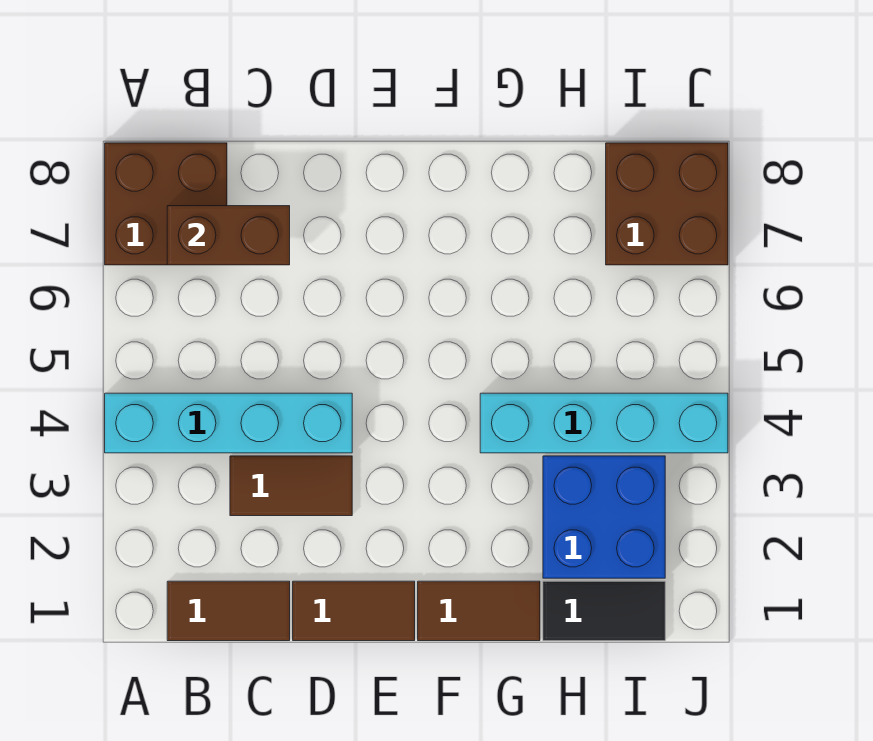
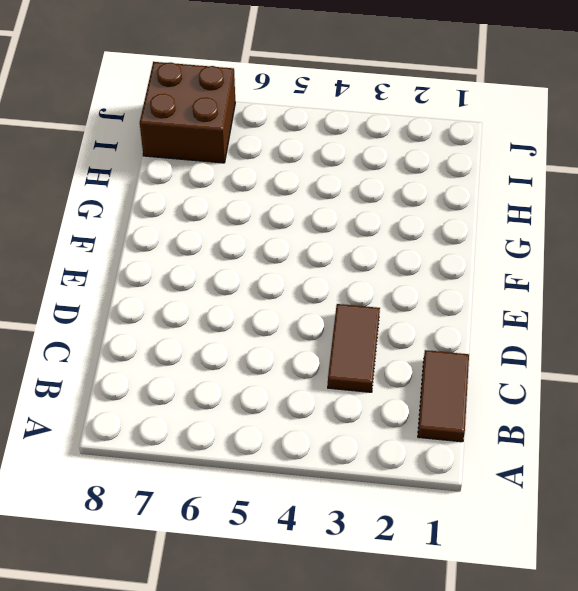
none -> cyan 1x4 brick [105,393,352,453]
none -> brown 2x2 brick [105,143,227,265]

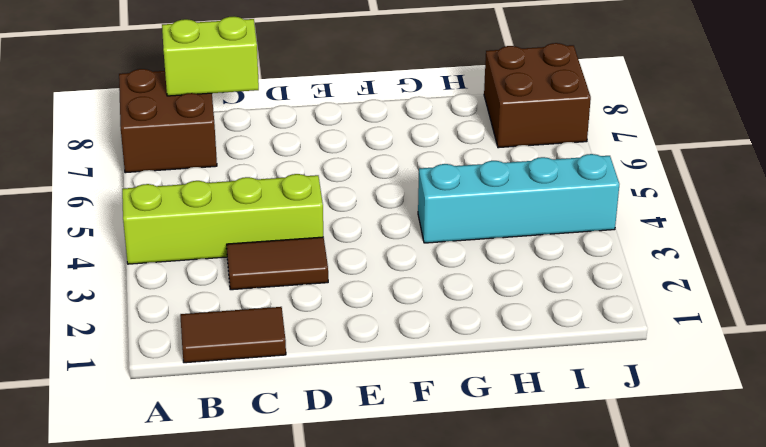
lime 1x4 brick [122,174,323,264] -> cyan 1x4 brick [105,393,352,453]
lime 1x2 brick [162,17,259,96] -> none
none -> brown 1x2 tile [293,581,415,641]
none -> brown 1x2 tile [418,581,540,641]

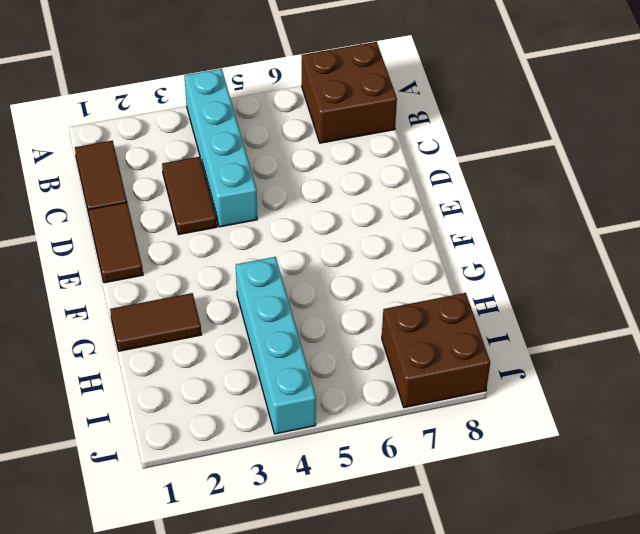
brown 1x2 tile [110,293,201,351] -> brown 1x2 tile turned to [418,581,540,641]
none -> black 1x2 tile [543,581,665,641]
none -> blue 2x2 brick [543,456,665,578]

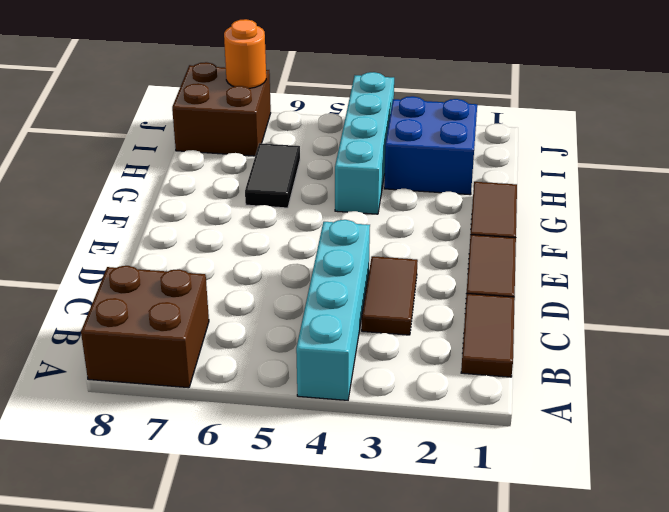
black 1x2 tile [245,143,300,208] -> black 1x2 tile moved to [543,581,665,641]
orange 1x1 round brick [224,19,266,88] -> none
none -> brown 1x2 brick [167,206,290,265]

